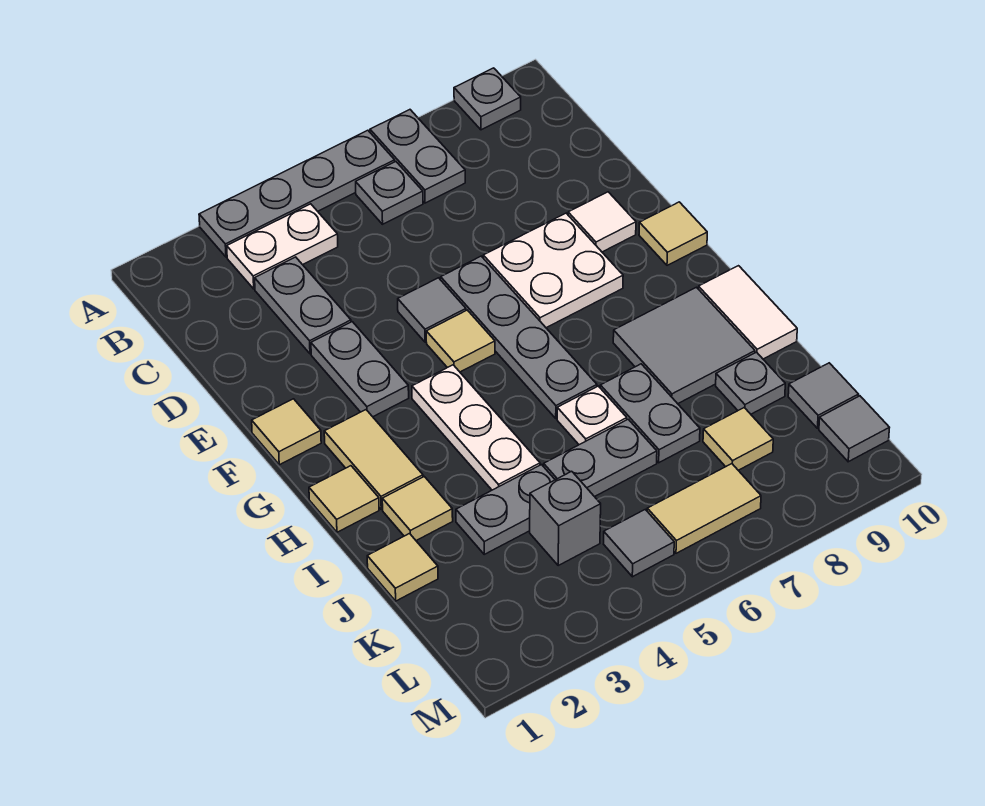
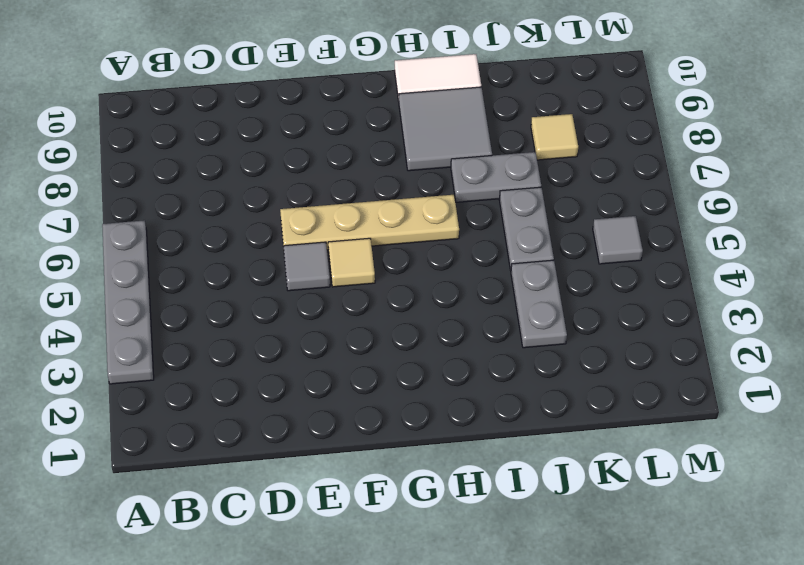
tan 1x4 plate [280,195,459,250] -> grey 1x4 plate [441,256,597,418]
none -> grey 1x2 plate [370,110,465,203]
none -> grey 1x1 plate [454,68,521,130]
none -> white 1x2 plate [227,204,338,289]
none -> grey 1x1 plate [356,162,423,224]

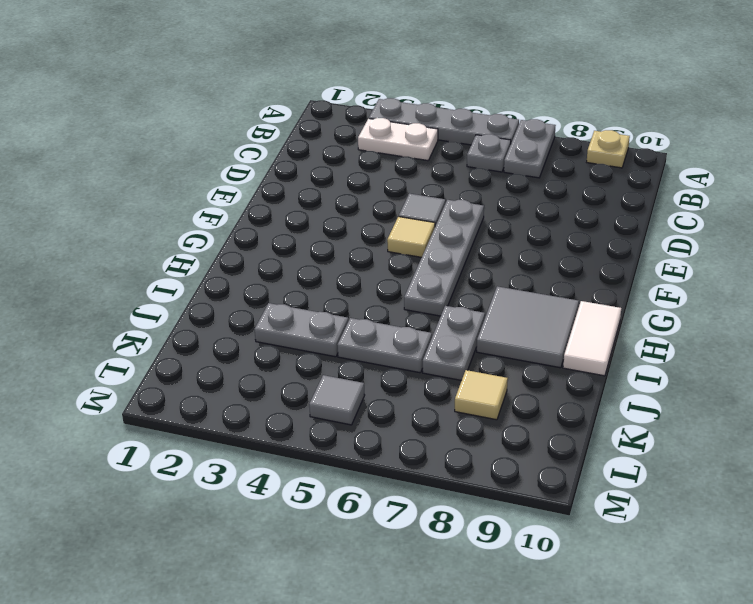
tan 1x1 plate [587,130,630,168] -> grey 1x1 plate [454,68,521,130]
none -> grey 1x2 plate [255,257,351,354]
none -> grey 1x2 plate [311,322,409,417]
none -> white 2x2 plate [483,213,623,328]
none -> white 1x1 tile [568,192,636,252]

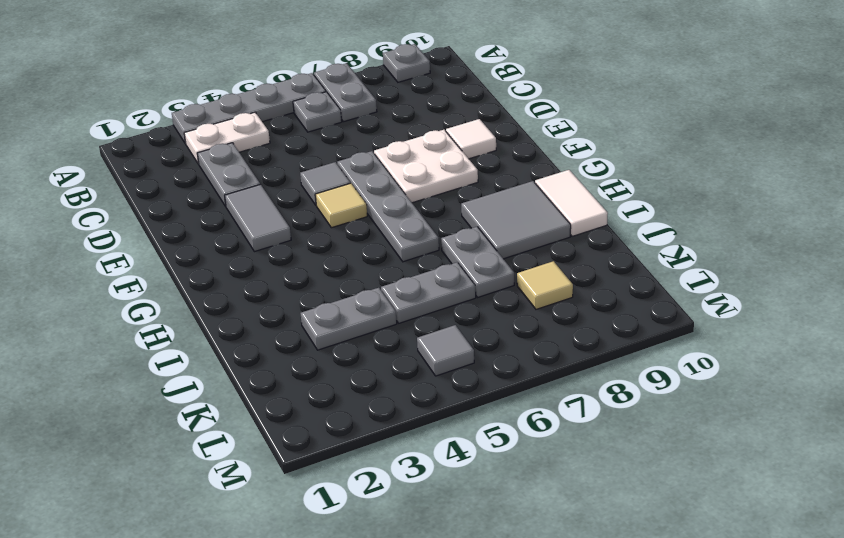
grey 1x2 tile [225,184,291,252] -> grey 1x2 plate [311,322,409,417]
none -> tan 1x1 tile [252,399,321,465]
none -> tan 1x1 tile [639,202,707,265]
none -> tan 1x2 tile [324,410,423,509]
none -> white 1x3 plate [412,365,540,490]

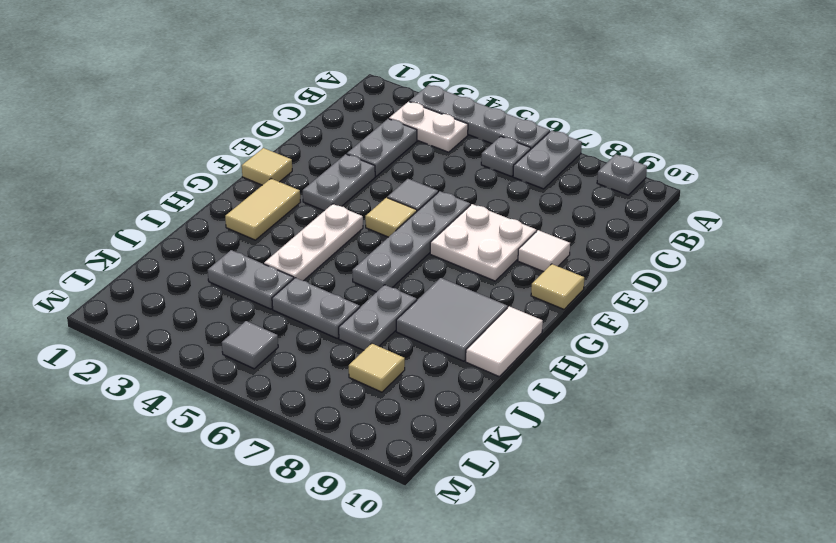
none -> tan 1x1 tile [309,466,379,532]
none -> tan 1x1 tile [382,477,453,541]
none -> white 1x1 plate [557,386,627,445]
none -> tan 1x1 tile [367,534,438,601]

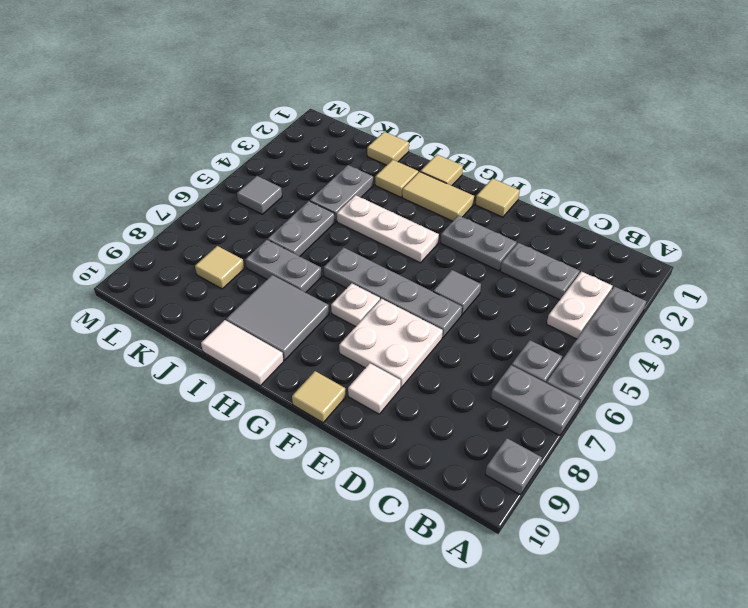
white 1x1 plate [331,283,380,327] -> white 1x1 plate moved to [557,386,627,445]
none -> tan 1x1 tile [426,310,495,372]
none -> grey 1x1 plate [716,352,785,414]
none -> grey 1x1 brick [530,471,601,565]
none -> grey 1x1 tile [788,363,859,428]

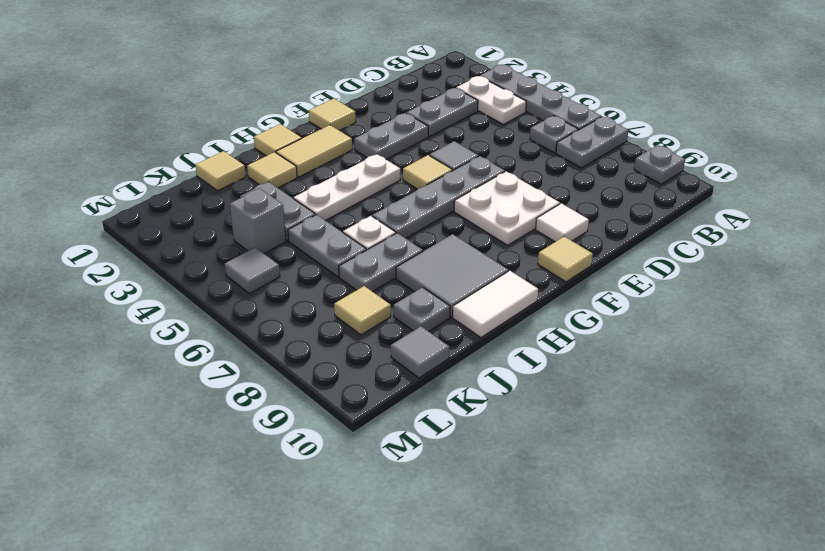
none -> tan 1x2 tile [647,464,761,553]
none -> grey 1x1 tile [819,396,889,462]

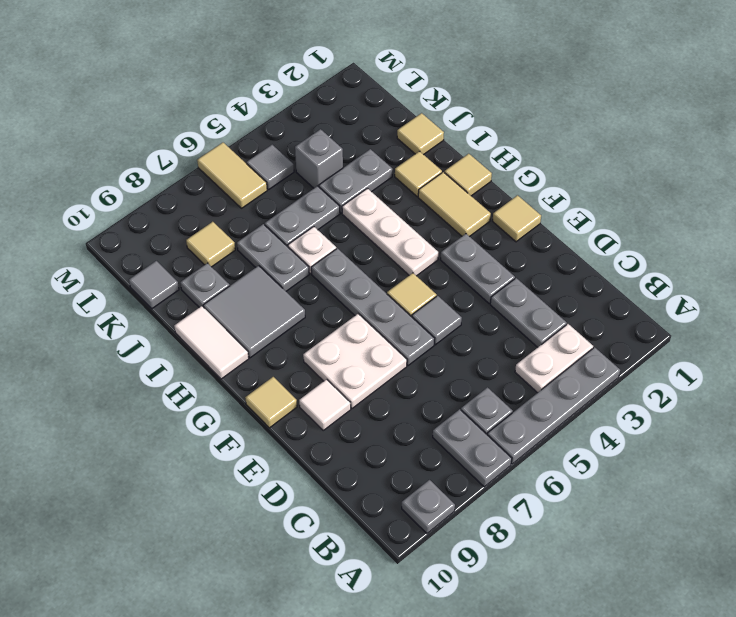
tan 1x2 tile [197,143,267,208] -> tan 1x2 tile turned to [647,464,761,553]
none -> grey 1x1 tile [819,396,889,462]

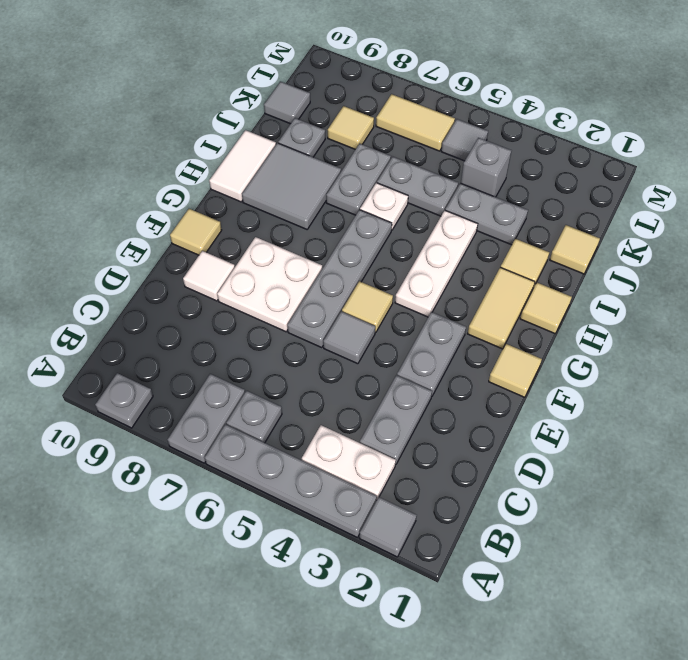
grey 1x1 tile [359,497,417,557] -> grey 1x1 tile moved to [819,396,889,462]

